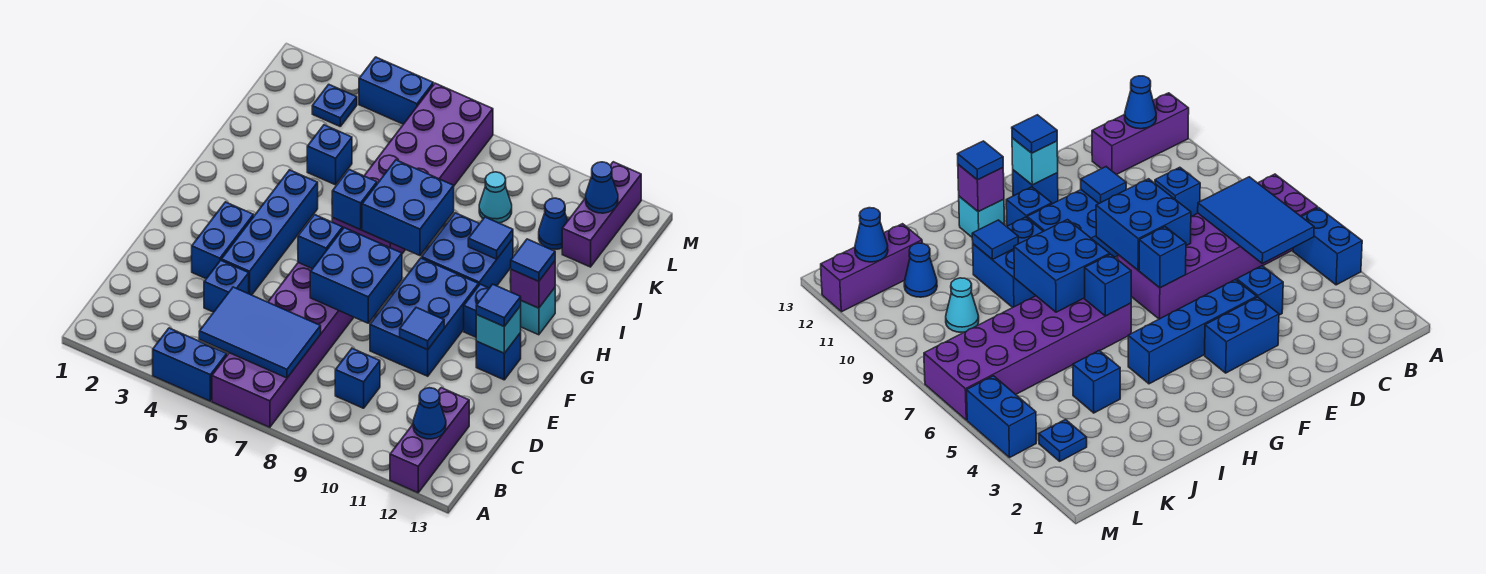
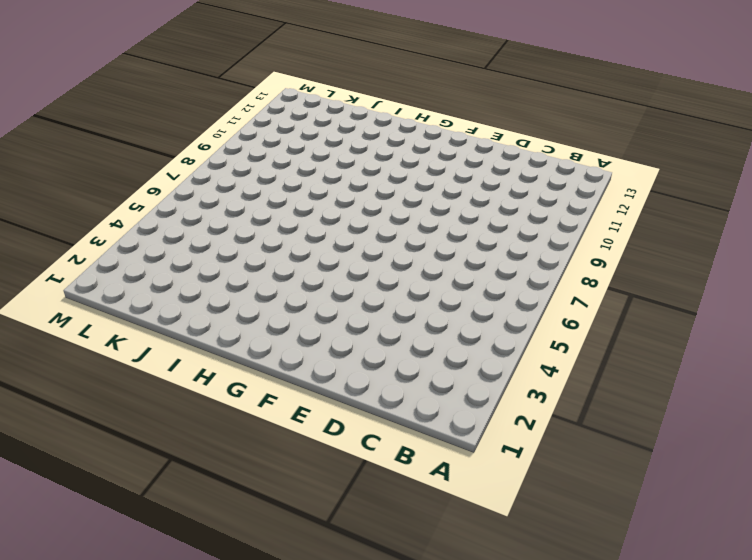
none -> blue 1x2 brick [153,328,227,401]
none -> purple 2x6 brick [212,263,354,427]
none -> purple 1x3 brick [390,388,469,493]
none -> blue 1x1 brick [335,348,380,408]

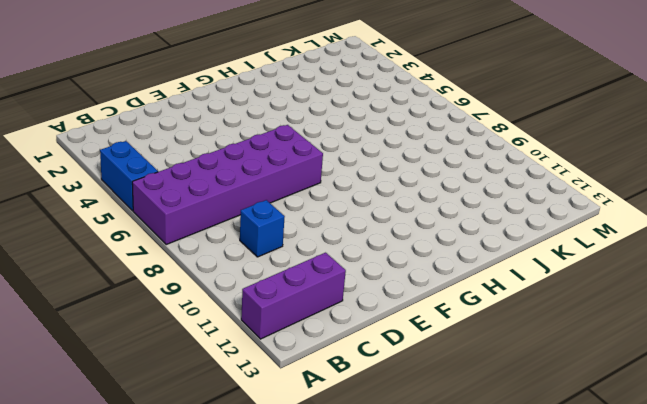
none -> blue 1x1 brick [204,260,249,312]
none -> blue 1x2 brick [192,202,254,279]
none -> blue 1x4 brick [221,170,318,295]
none -> blue 2x3 brick [370,258,479,376]

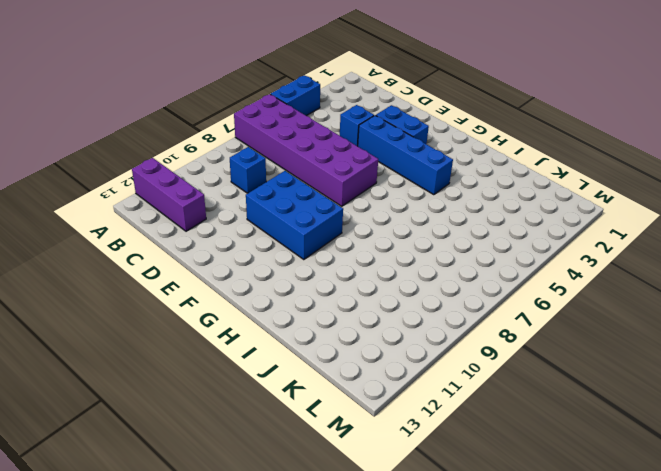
none -> blue 1x1 brick [476,333,521,380]
none -> blue 1x1 brick [464,284,489,337]
none -> purple 2x6 brick [332,83,493,254]
none -> blue 2x2 brick [422,213,513,288]

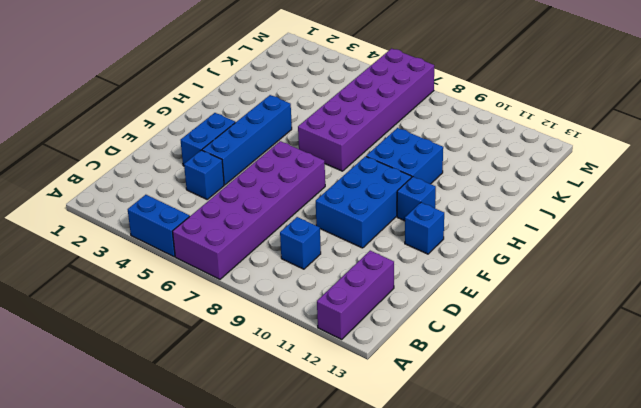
none -> cyan 1x1 brick [521,288,555,335]
none -> blue 1x1 brick [307,125,352,185]
none -> cyan 1x1 cone [479,172,512,223]
none -> blue 1x1 cone [539,198,568,249]

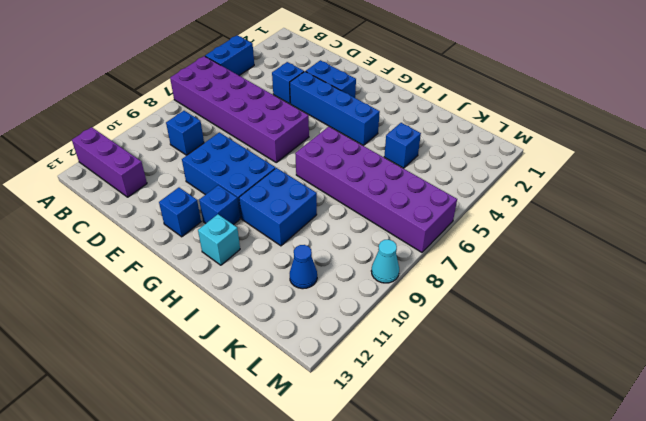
cyan 1x1 cone [371,240,399,283] -> cyan 1x1 cone moved to [479,172,512,223]
none -> purple 1x3 brick [562,162,641,267]
none -> blue 1x1 plate [312,84,357,126]
none -> blue 1x2 brick [359,57,433,124]
none -> blue 2x3 tile [199,287,321,378]

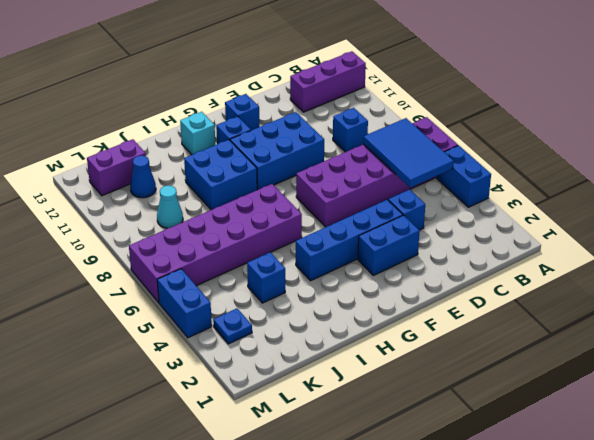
purple 1x2 brick [87,139,146,196] -> purple 1x3 brick [562,162,641,267]
none -> blue 1x1 cone [413,388,446,439]
none -> blue 2x2 brick [310,228,402,323]
none -> blue 1x1 tile [400,307,444,350]
none -> blue 1x1 brick [298,215,343,269]

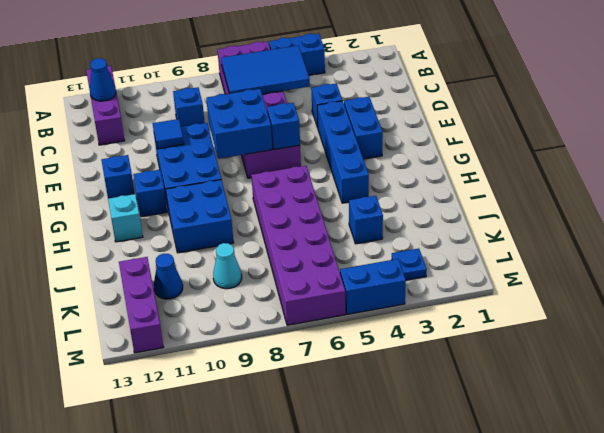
none -> cyan 1x1 brick [476,306,521,353]
none -> blue 1x1 brick [332,170,377,229]
none -> blue 2x2 brick [362,160,454,256]
none -> purple 1x1 brick [511,261,555,308]

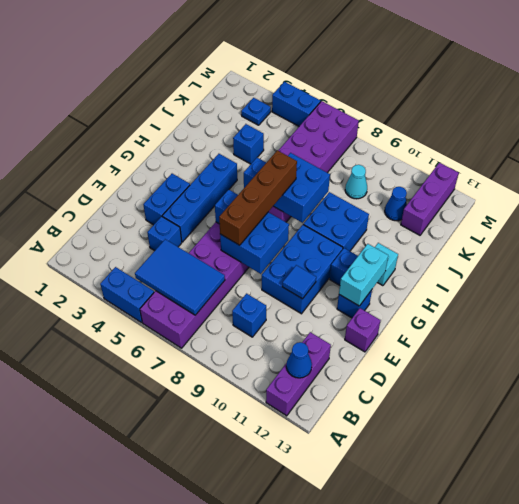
brown 1x4 brick [219,150,297,245] -> none
purple 1x1 brick [345,308,381,352] -> purple 1x1 brick moved to [511,261,555,308]
cyan 1x2 brick [339,244,388,306] -> cyan 1x1 brick [476,306,521,353]
none -> blue 1x1 tile [468,217,513,259]
none -> blue 1x1 cone [586,162,618,213]
none -> blue 1x1 tile [476,284,521,326]
none -> blue 1x1 tile [511,239,555,281]

